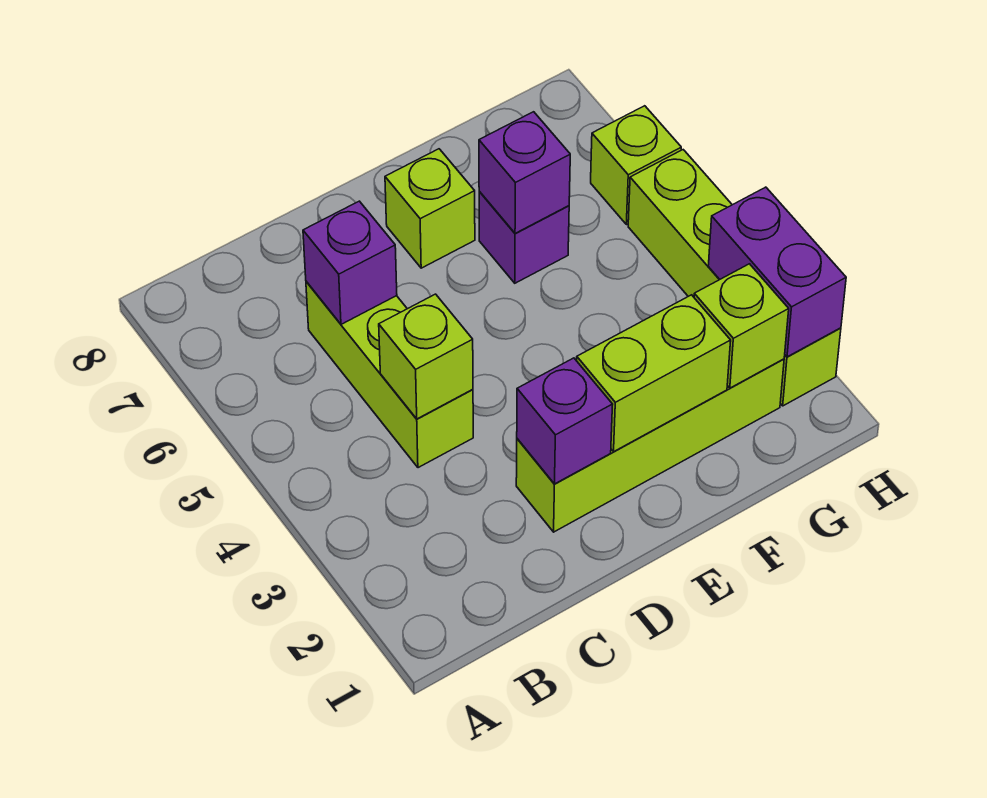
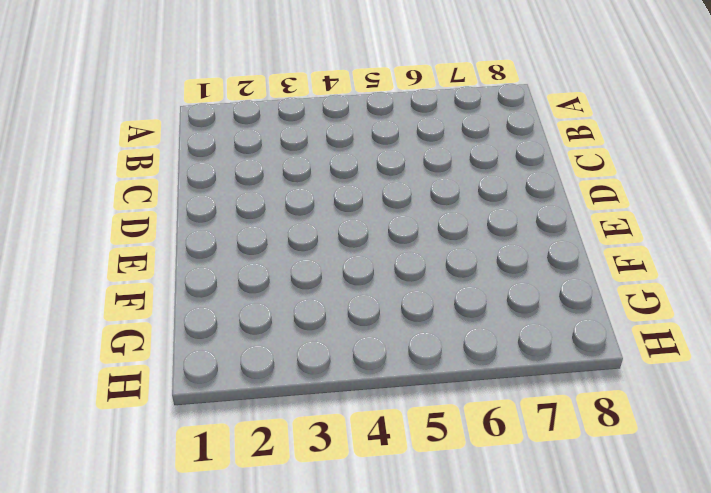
none -> lime 1x3 brick [306,281,473,468]
none -> lime 1x4 brick [516,359,784,532]
none -> lime 1x1 brick [385,149,475,268]

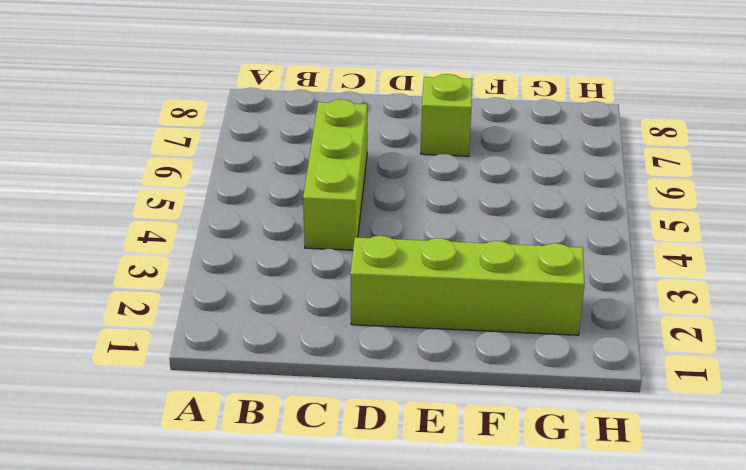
none -> purple 1x1 brick [479,192,569,283]
none -> lime 1x4 brick [628,150,841,406]
none -> lime 1x1 brick [591,106,681,225]

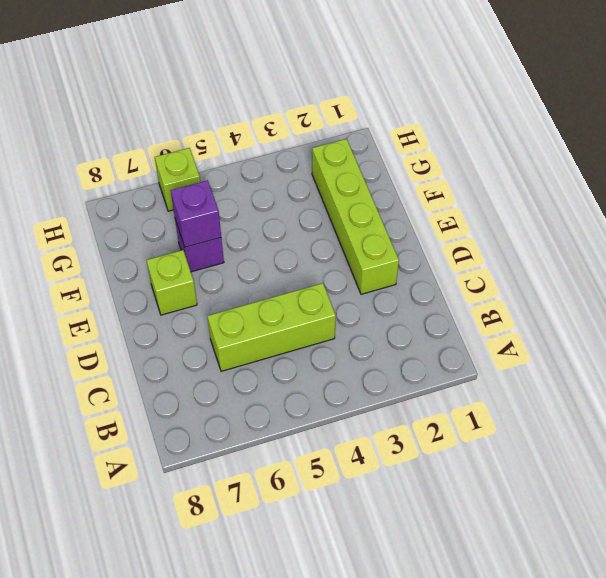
none -> lime 1x4 brick [628,150,841,406]
none -> lime 1x1 brick [379,294,473,419]
none -> purple 1x1 brick [303,201,397,324]

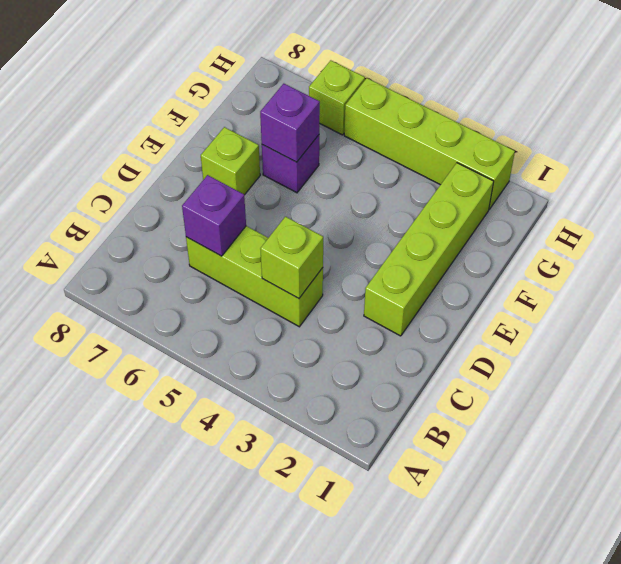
none -> purple 1x1 brick [517,358,613,484]
none -> lime 1x2 brick [577,295,731,452]
none -> lime 1x1 brick [694,264,789,388]

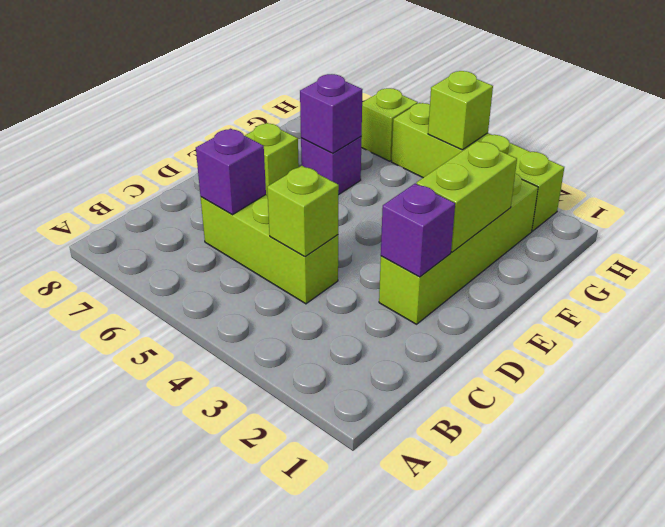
lime 1x1 brick [428,71,493,150] -> lime 1x1 brick moved to [694,264,789,388]
none -> purple 1x2 brick [708,187,846,357]

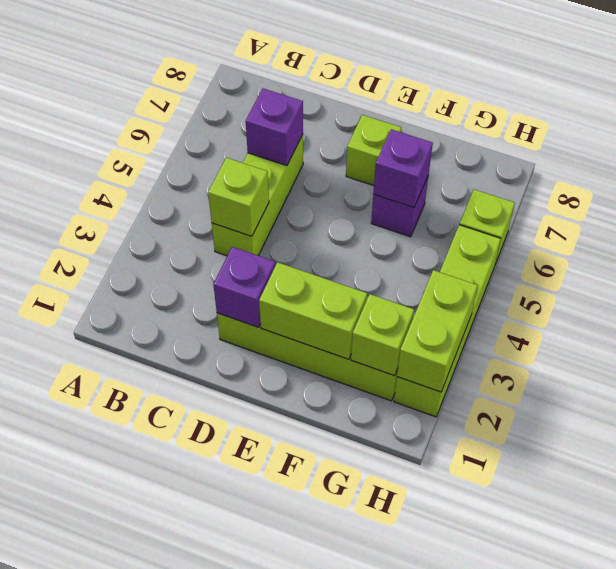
lime 1x2 brick [397,270,478,392] -> purple 1x2 brick [708,187,846,357]

